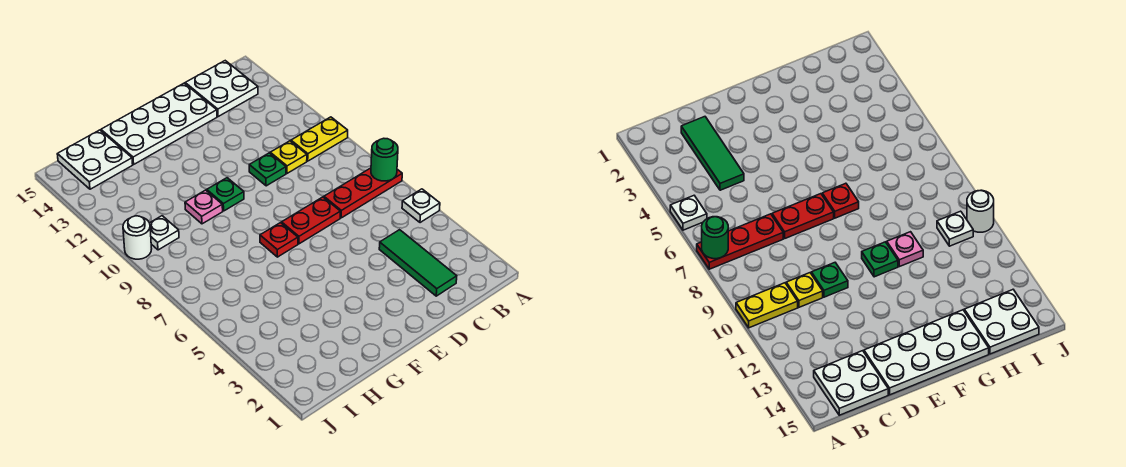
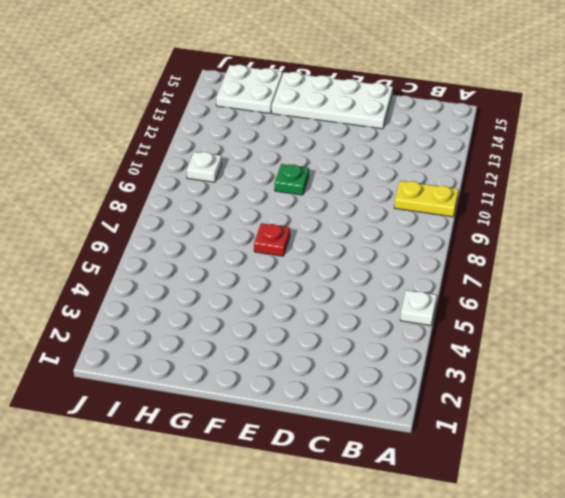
none -> red 1x3 plate [324,168,402,218]
none -> white 2x2 plate [185,61,258,117]
none -> green 1x3 tile [379,230,457,296]

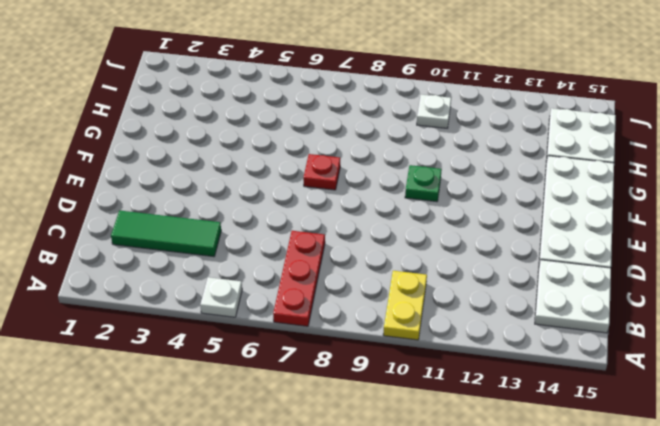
none -> yellow 1x1 plate [270,141,307,173]
none -> red 1x2 plate [282,197,340,244]
none -> green 1x1 plate [249,153,286,186]

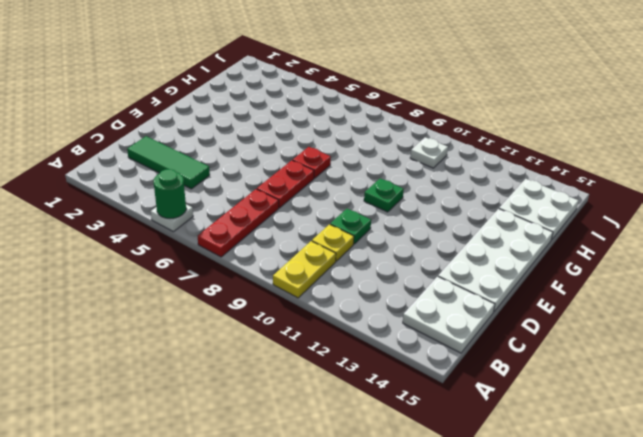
green 1x1 round brick [154,169,186,218] -> green 1x1 round brick moved to [371,138,398,181]
none -> pink 1x1 plate [185,190,223,224]
none -> white 1x1 round brick [123,216,152,259]

